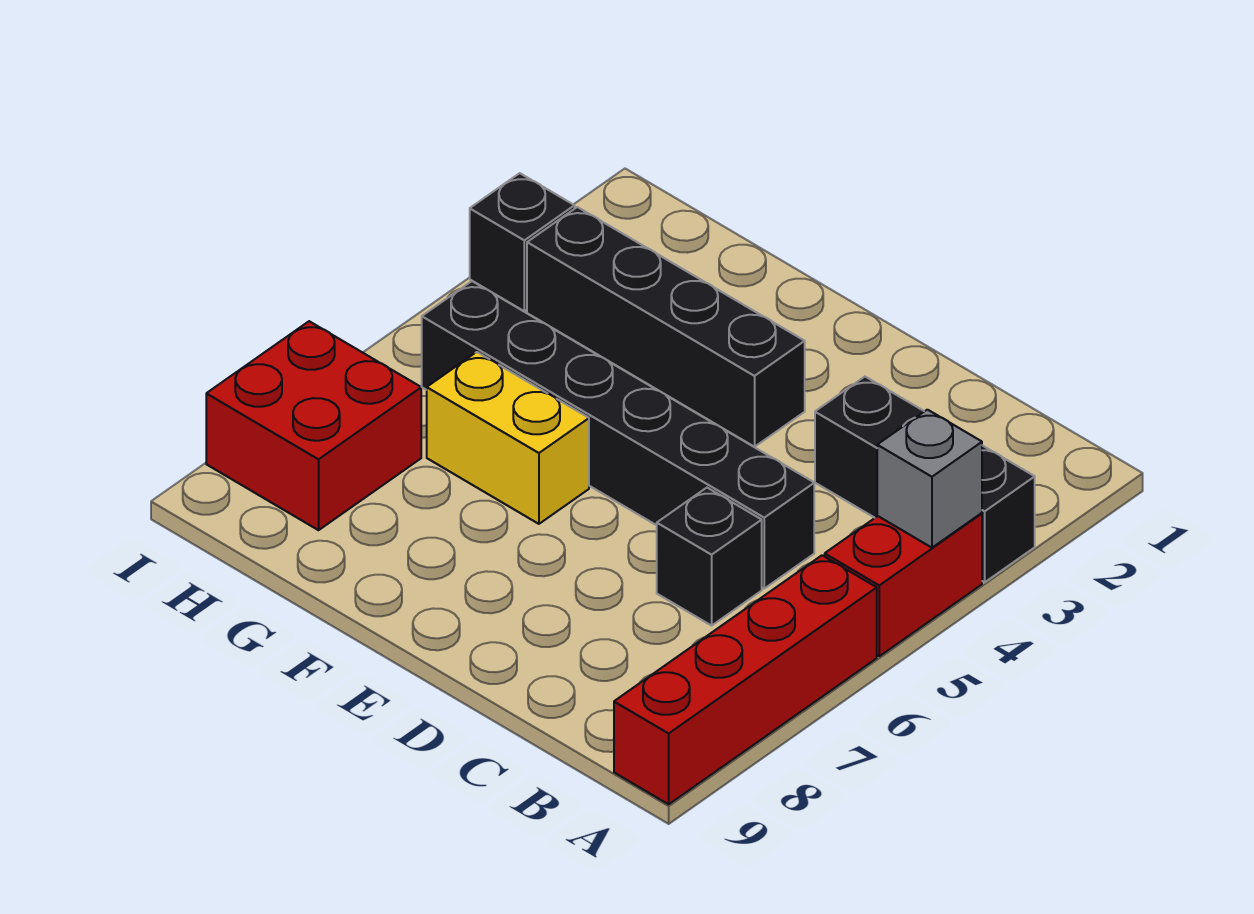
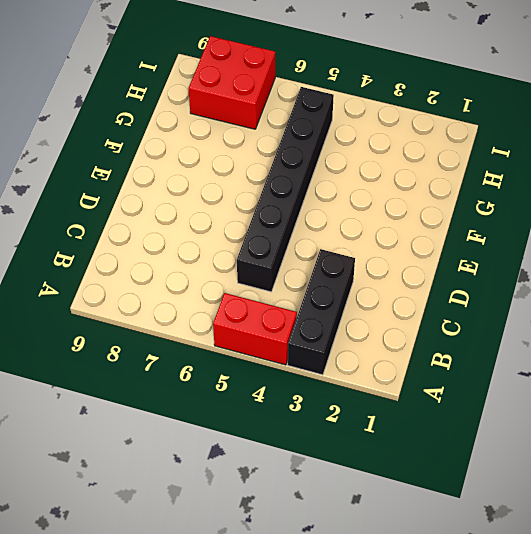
none -> red 1x4 brick [614,555,877,804]
none -> black 1x1 brick [657,488,762,626]

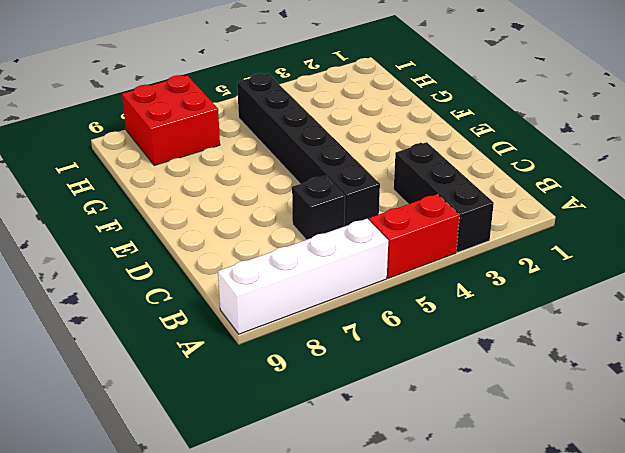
white 1x4 brick [218,219,388,334] -> red 1x4 brick [614,555,877,804]
none -> black 1x4 brick [527,207,805,447]
none -> yellow 1x2 brick [427,352,589,524]

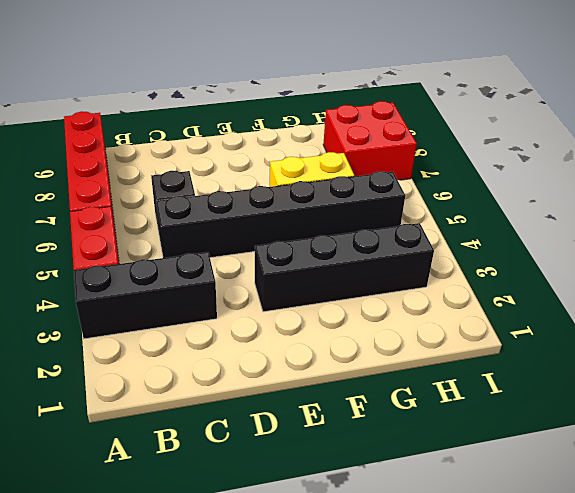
none -> black 1x1 brick [470,173,575,311]
none -> grey 1x1 brick [877,410,982,548]

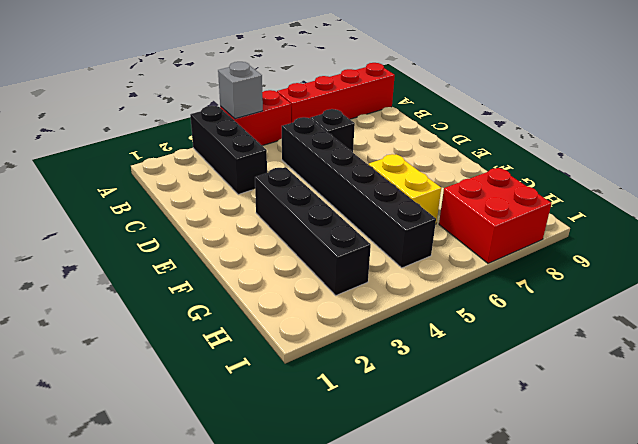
none -> black 1x1 brick [470,173,575,311]

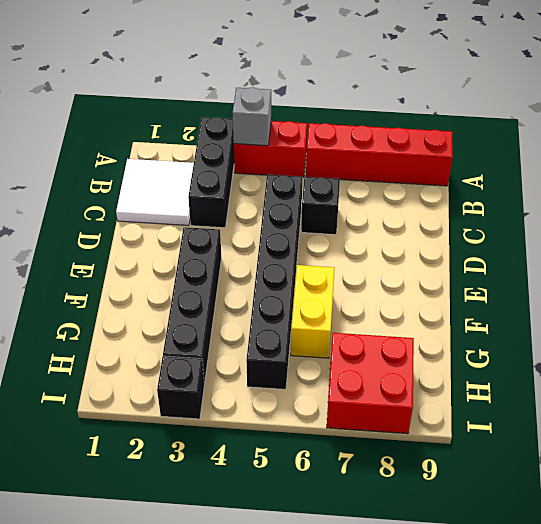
white 2x2 tile [116,159,194,226] -> none

